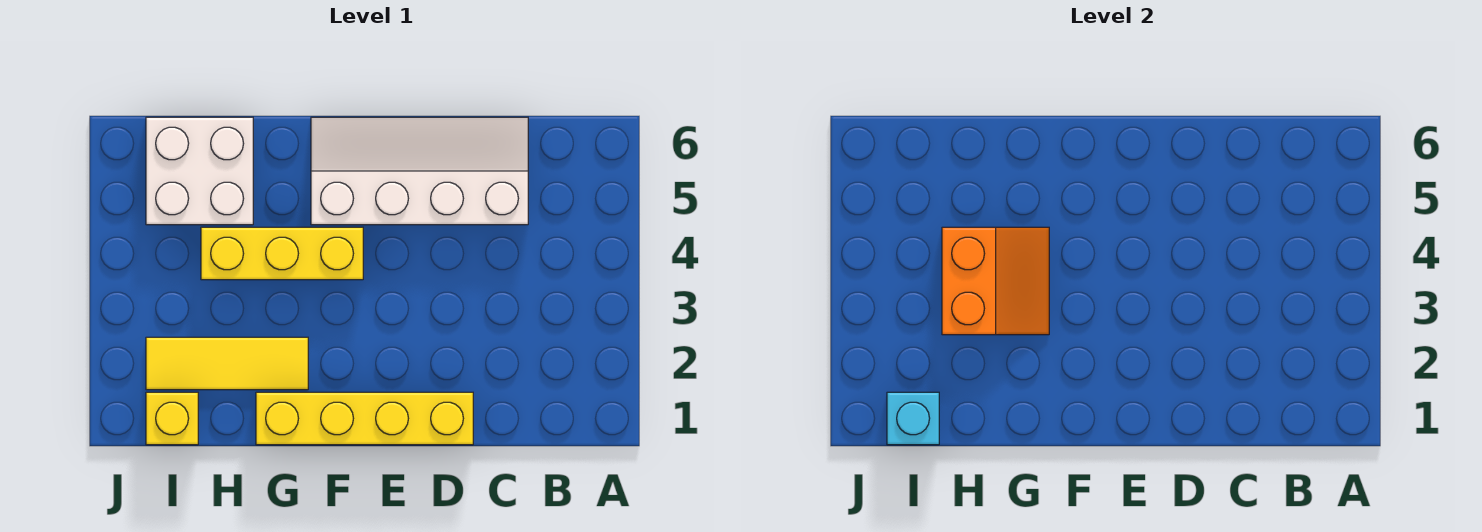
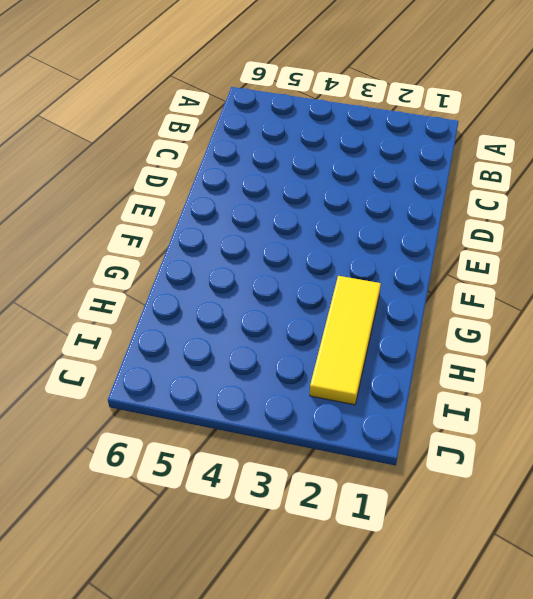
none -> white 2x4 slope [311,117,528,225]
none -> yellow 1x4 brick [256,392,473,445]

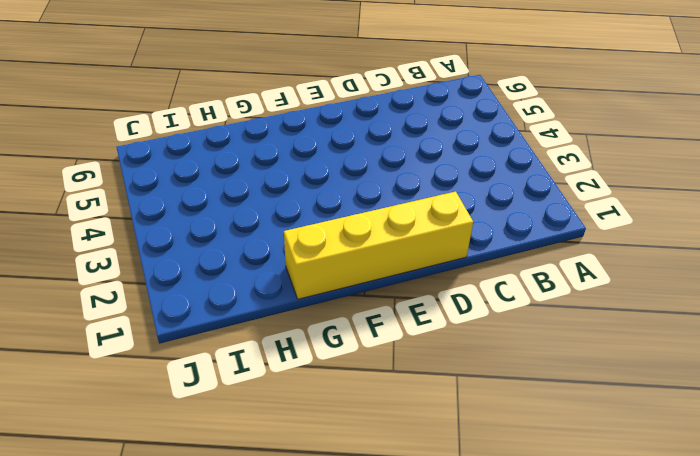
none -> white 2x4 slope [311,117,528,225]
none -> yellow 1x3 brick [201,227,363,280]

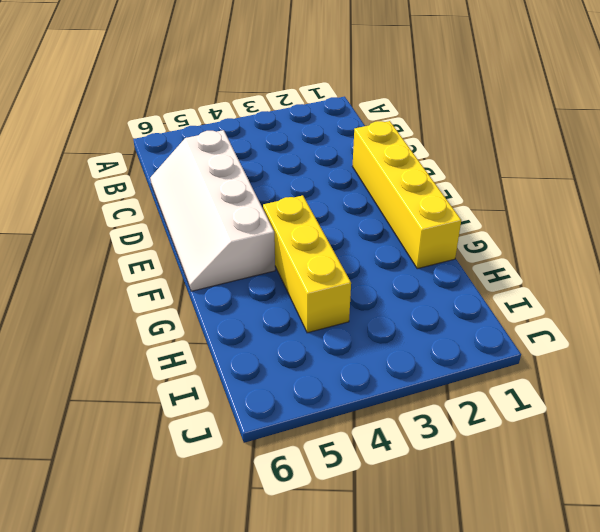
none -> yellow 1x3 tile [146,337,308,390]
none -> white 2x2 brick [146,117,253,225]

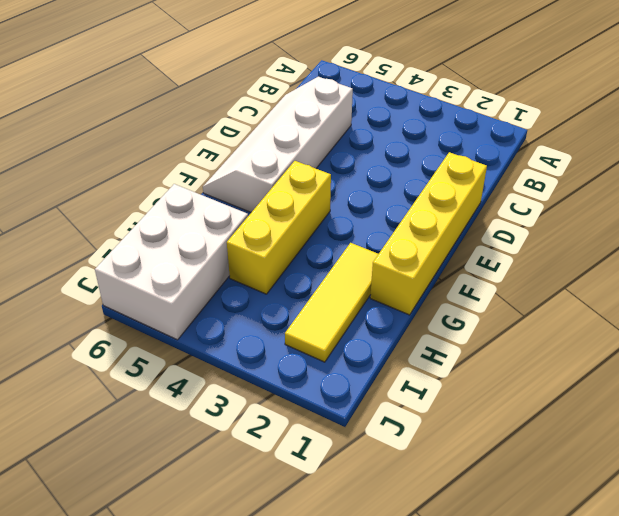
white 2x3 brick [95,184,248,340] -> white 2x2 brick [146,117,253,225]
none -> yellow 1x1 brick [146,392,198,445]
none -> orange 2x2 slope [942,227,1049,335]

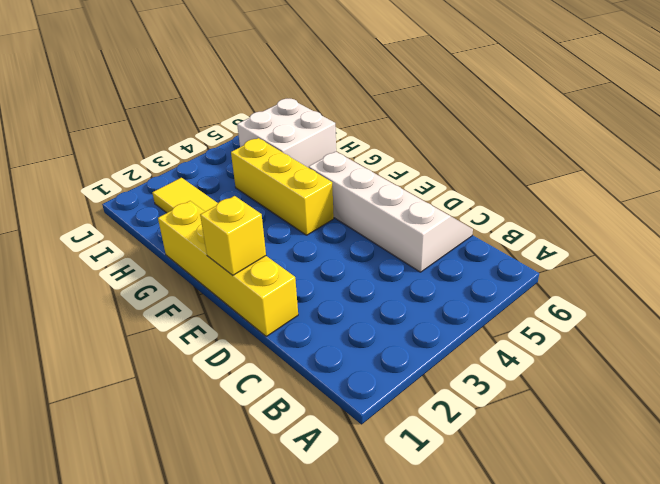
yellow 1x1 brick [200,196,266,275] -> yellow 1x1 brick moved to [146,392,198,445]
none -> orange 2x2 slope [942,227,1049,335]
none -> cyan 1x1 brick [887,392,939,445]

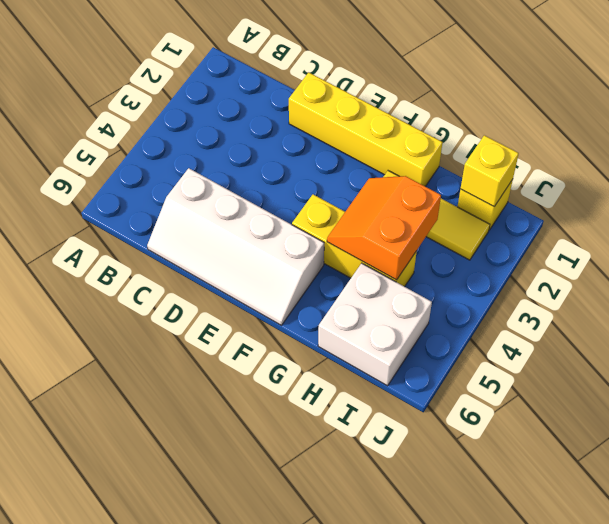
yellow 1x1 brick [461,135,519,206] -> cyan 1x1 brick [887,392,939,445]

